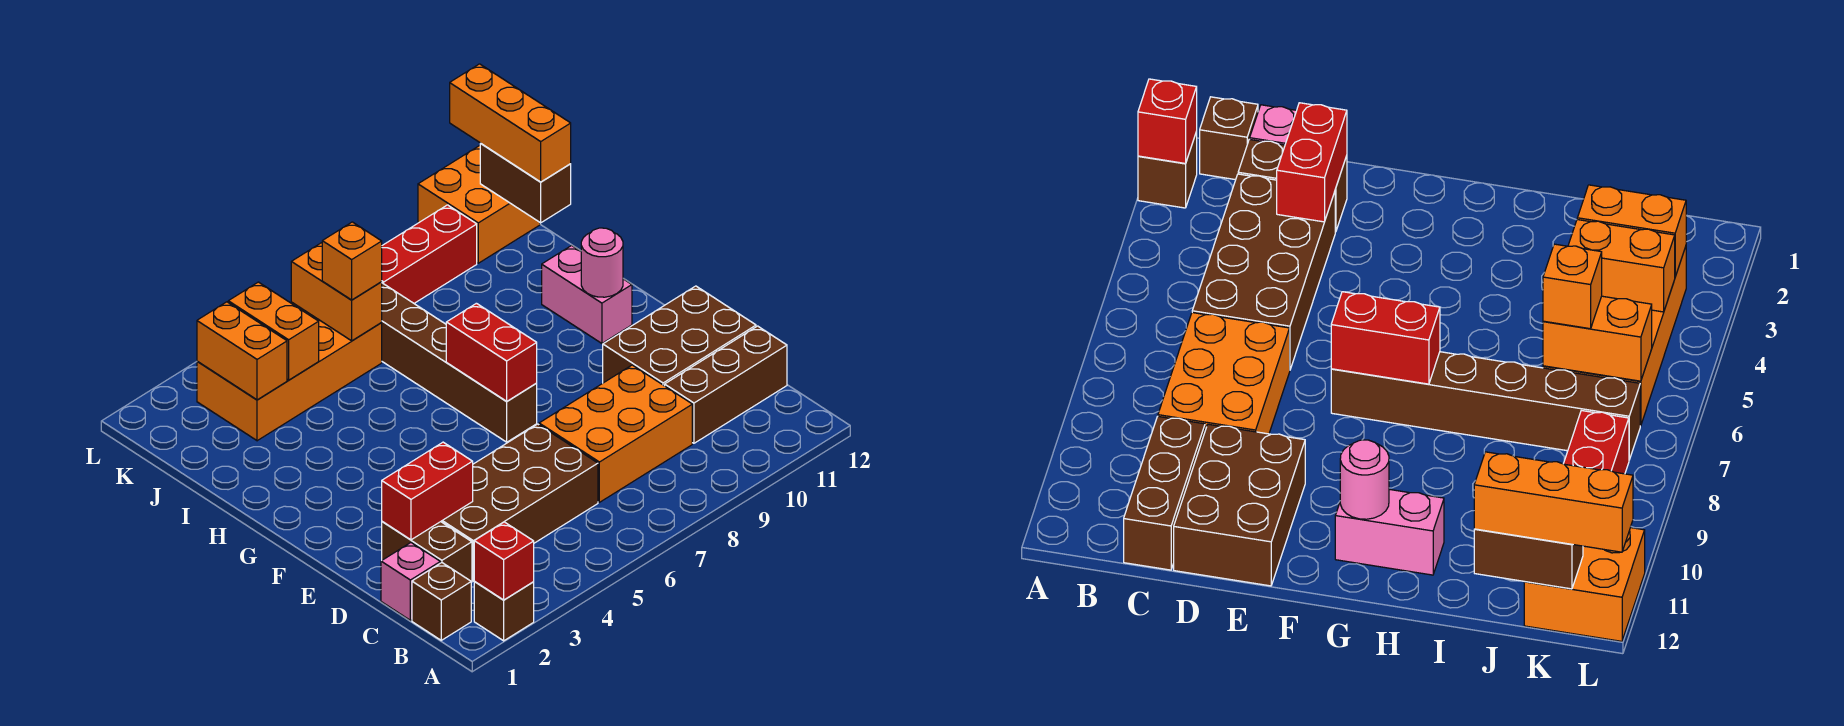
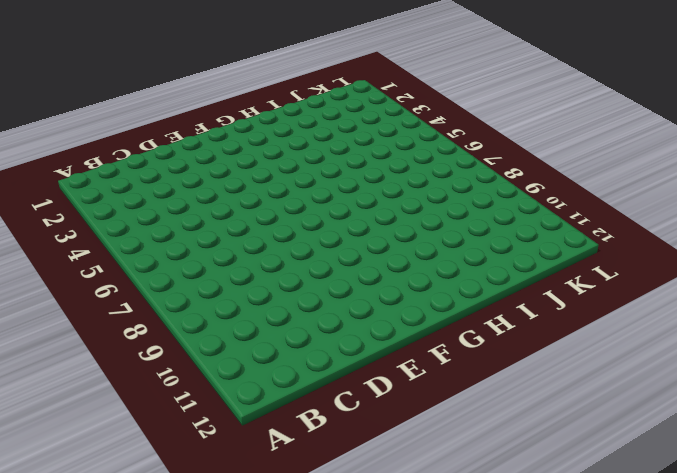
none -> brown 1x1 brick [474,581,534,641]
none -> brown 1x1 brick [412,563,471,640]
none -> pink 1x1 brick [381,543,440,620]

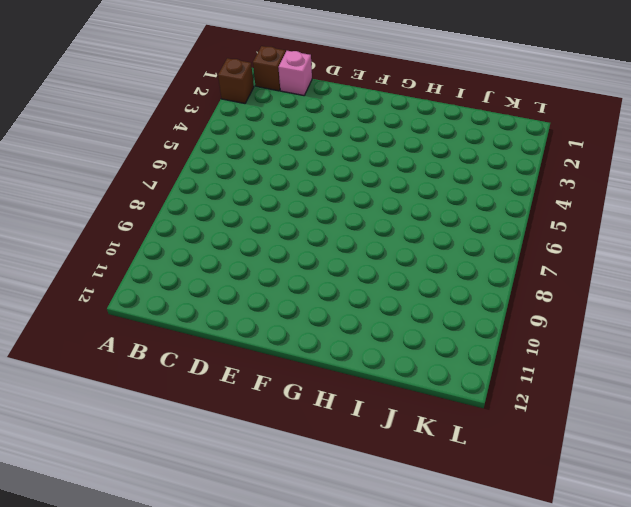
none -> brown 1x2 brick [382,522,472,582]
none -> brown 2x4 brick [441,424,598,581]
none -> orange 2x3 brick [539,365,692,502]

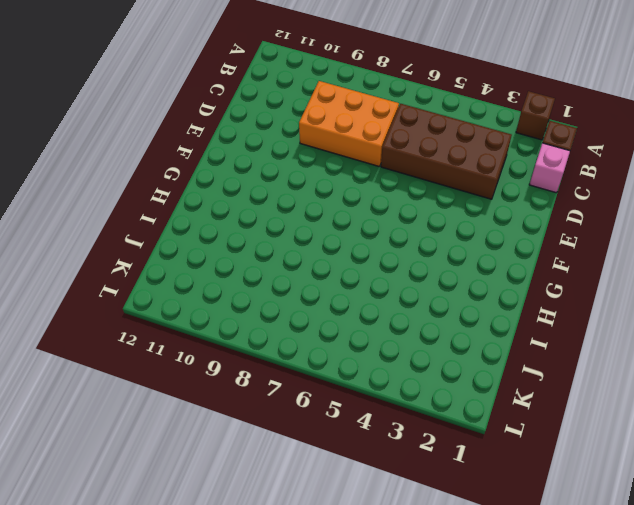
none -> brown 1x2 brick [382,522,472,582]
none -> brown 1x3 brick [665,326,787,443]
none -> brown 2x3 brick [603,286,756,386]

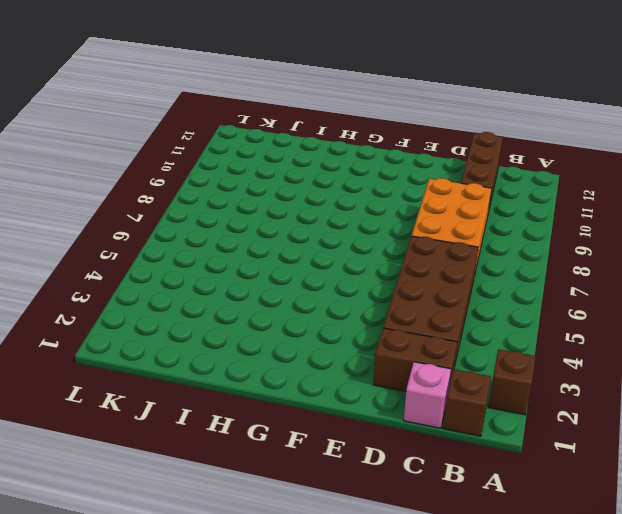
none -> brown 2x3 brick [603,286,756,386]
none -> brown 1x6 brick [381,283,537,442]
none -> pink 1x2 brick [542,246,632,343]

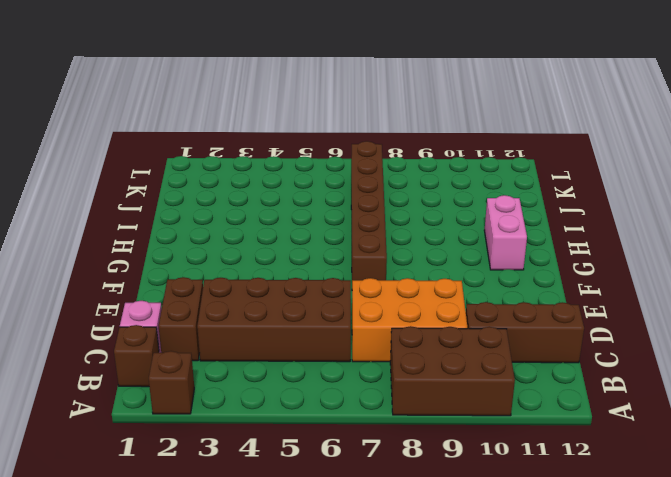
brown 2x3 brick [390,326,515,416] -> brown 2x3 brick moved to [603,286,756,386]
none -> orange 2x4 brick [197,302,382,441]
none -> red 1x3 brick [382,205,477,303]
none -> orange 2x2 brick [418,146,540,263]

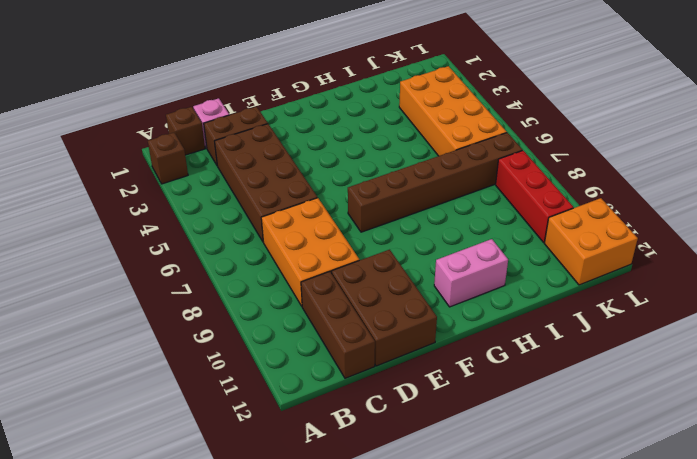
none -> red 1x1 brick [474,522,534,600]
none -> red 1x2 brick [382,442,473,540]
none -> red 1x2 brick [446,303,537,401]

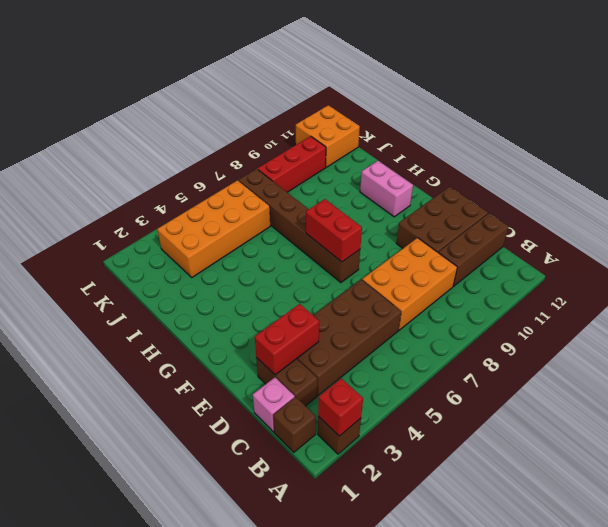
none -> pink 1x1 round brick [581,228,623,297]
none -> orange 1x2 brick [197,302,287,400]
none -> orange 1x2 brick [228,282,319,380]

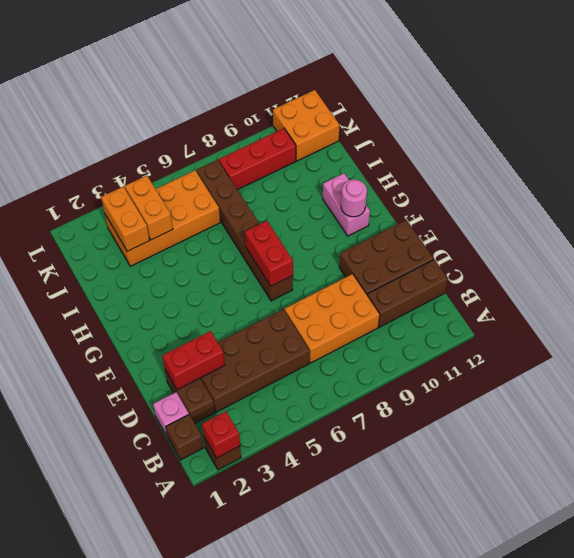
none -> orange 1x2 brick [291,243,382,341]
none -> brown 1x2 brick [480,144,571,223]
none -> orange 1x1 brick [322,222,382,300]

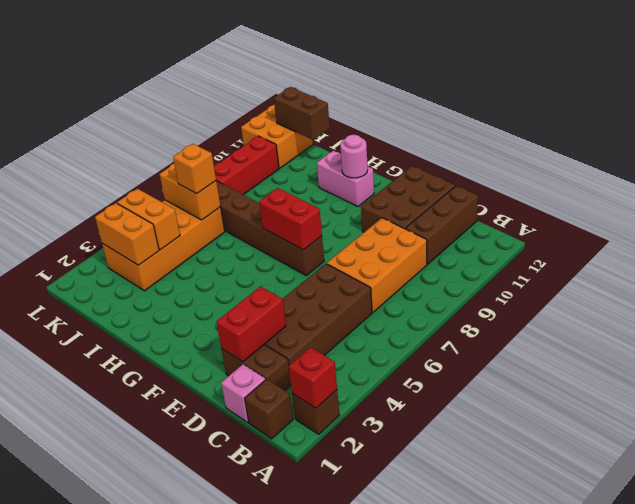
none -> orange 1x3 brick [450,64,571,182]

